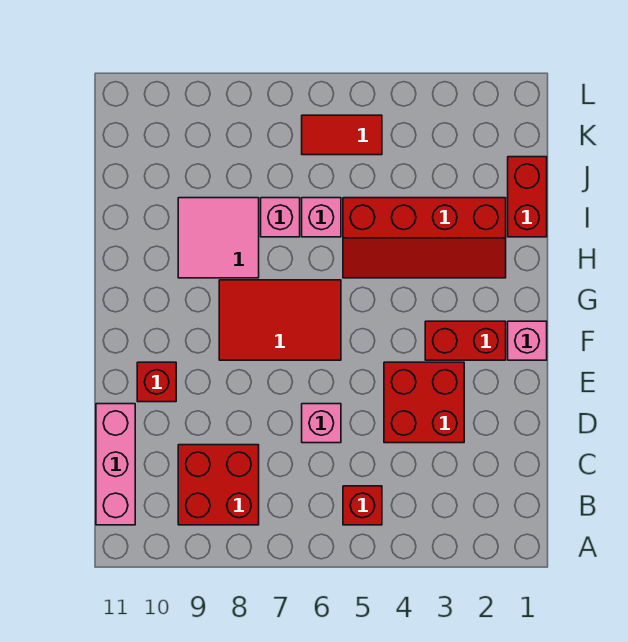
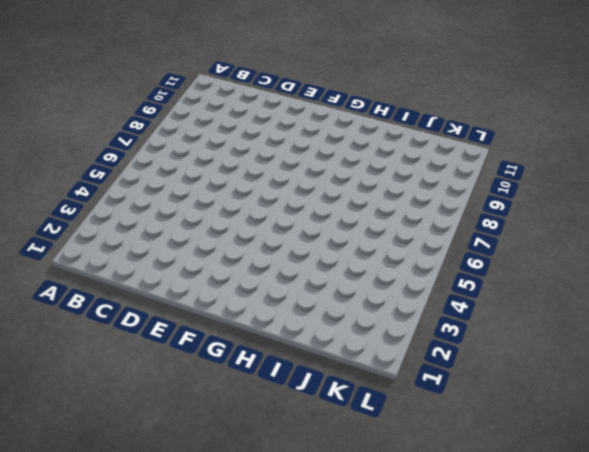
none -> red 1x1 brick [343,486,382,525]
none -> red 2x2 brick [178,445,259,525]
none -> pink 1x3 brick [96,404,135,525]

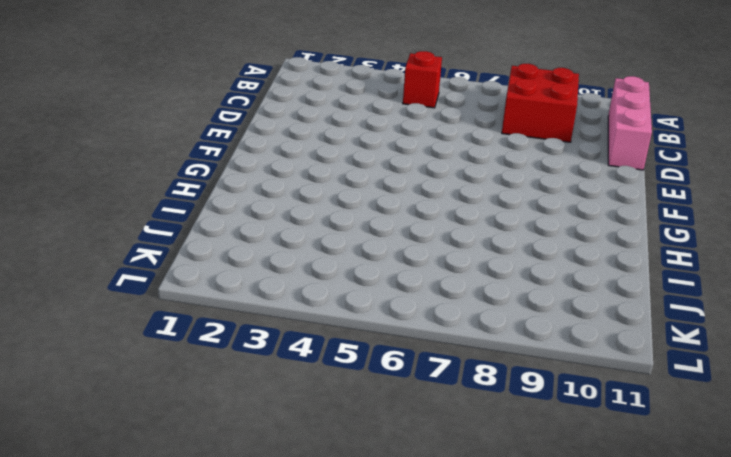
none -> red 2x2 brick [384,362,464,443]
none -> pink 1x1 brick [302,404,341,443]
none -> red 1x1 brick [137,362,176,402]

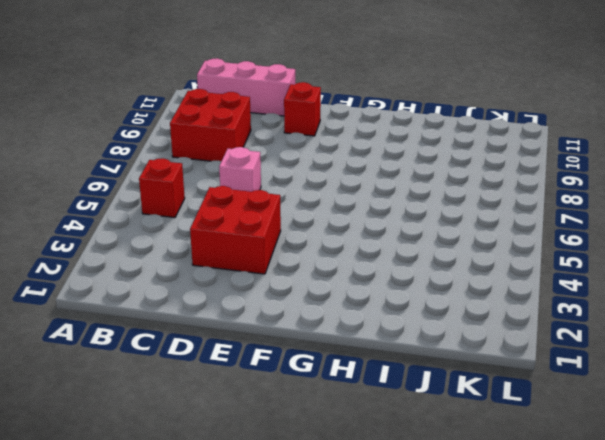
none -> pink 1x1 brick [508,321,547,360]
none -> red 1x2 brick [425,321,506,360]
none -> red 2x3 tile [219,280,341,360]

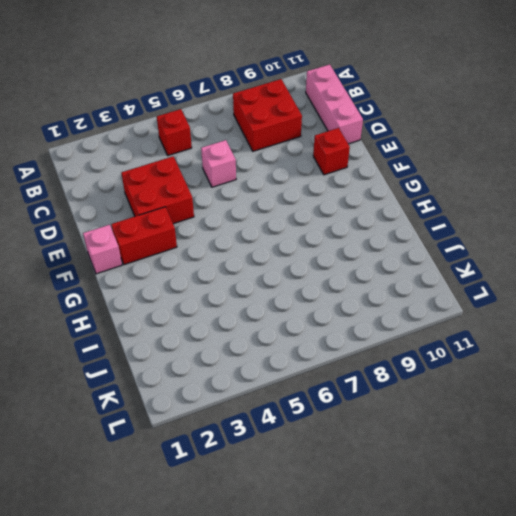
none -> red 2x3 tile [219,280,341,360]
none -> red 2x4 slope [343,198,506,278]
none -> pink 2x2 tile [178,198,259,278]

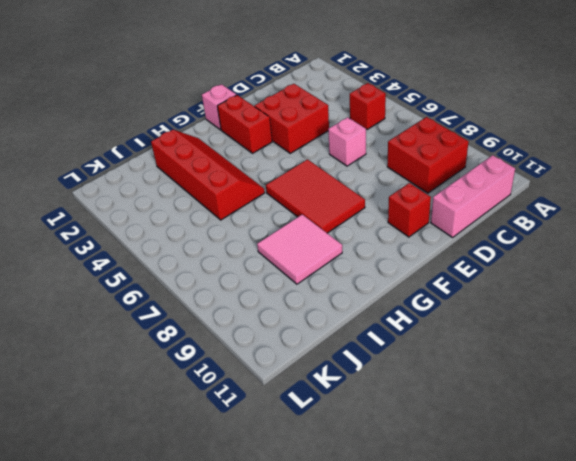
none -> red 1x2 brick [508,157,547,237]
none -> pink 1x1 brick [302,198,341,237]
none -> pink 1x1 brick [261,198,300,237]

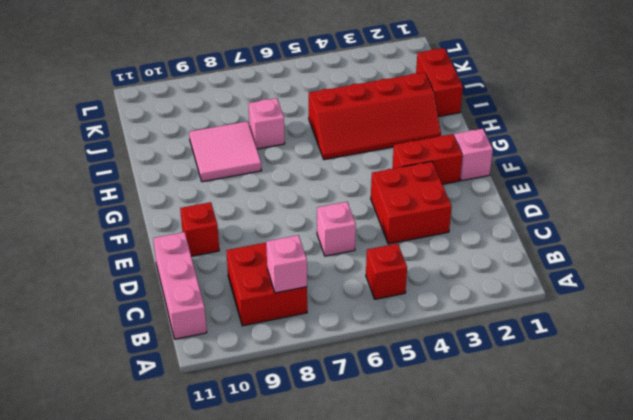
pink 1x1 brick [266,235,307,293] -> pink 1x1 brick moved to [302,198,341,237]
none -> red 2x3 tile [219,280,341,360]
none -> red 1x2 tile [302,115,382,155]

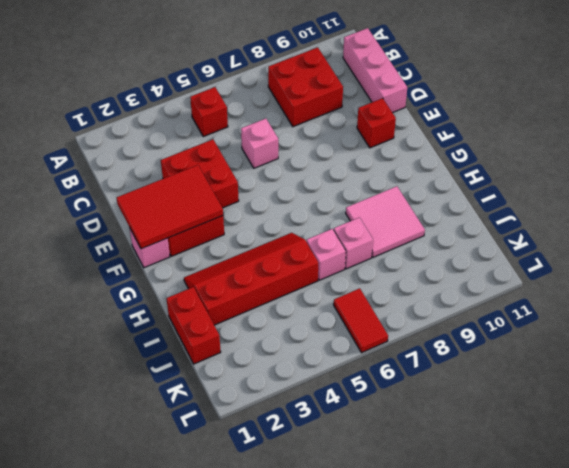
red 2x3 tile [117,165,223,249] -> red 2x3 tile moved to [219,280,341,360]
red 1x2 tile [334,288,388,353] -> red 1x2 tile turned to [302,115,382,155]

